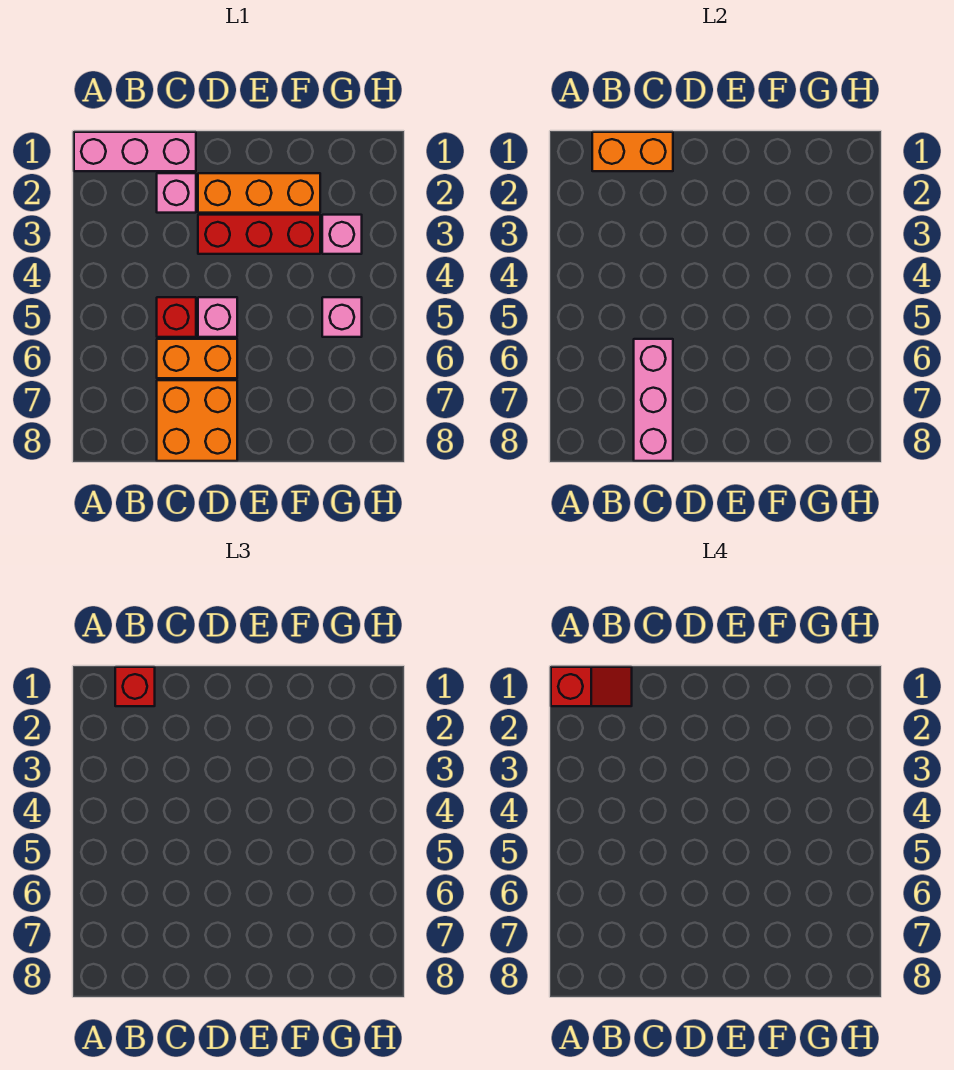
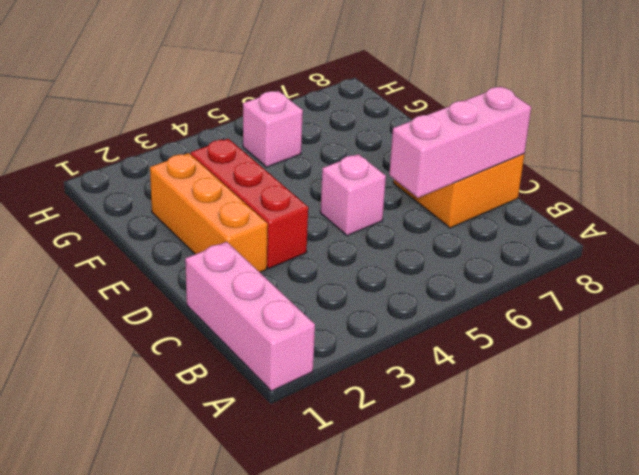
none -> pink 1x1 brick [157,173,196,213]
none -> red 1x1 brick [157,297,196,337]
none -> orange 1x2 brick [157,339,237,378]

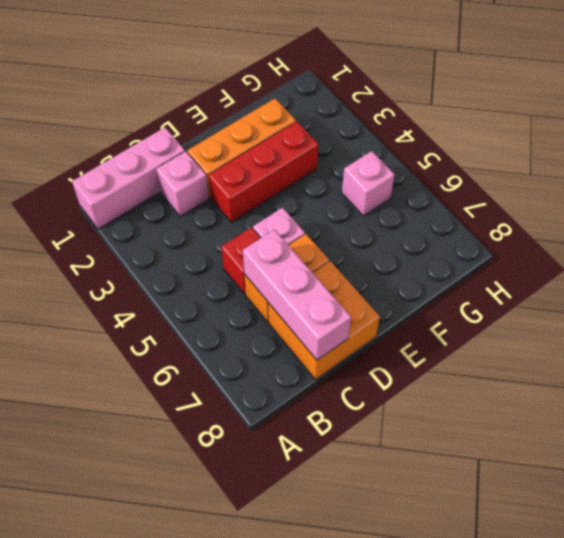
none -> pink 1x1 brick [322,215,362,254]
none -> orange 1x2 brick [592,132,673,171]
none -> red 1x1 brick [115,667,155,706]

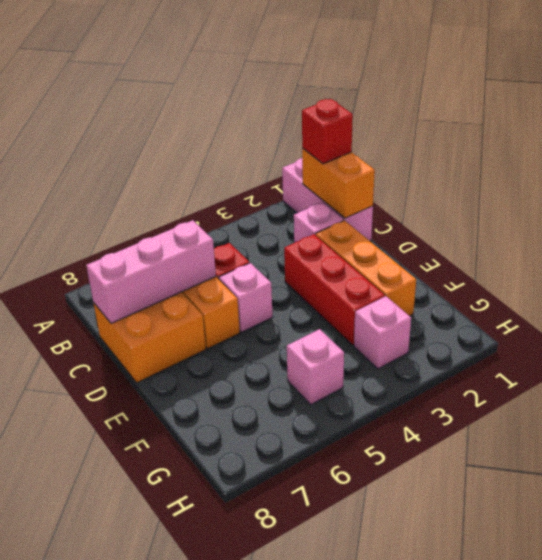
none -> red 1x2 slope [551,667,632,706]

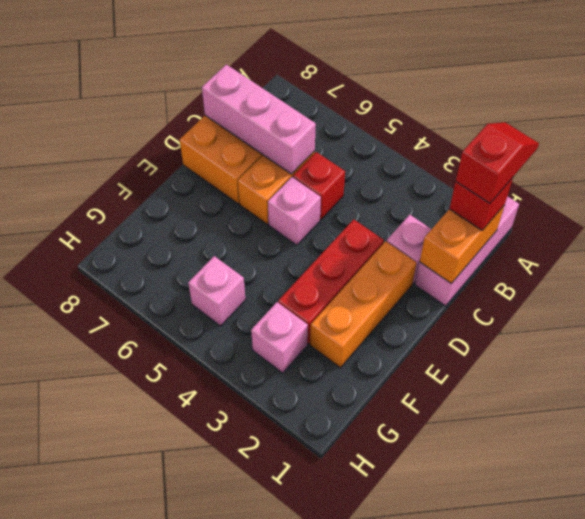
red 1x2 slope [456,122,539,203] -> red 1x2 slope turned to [551,667,632,706]

